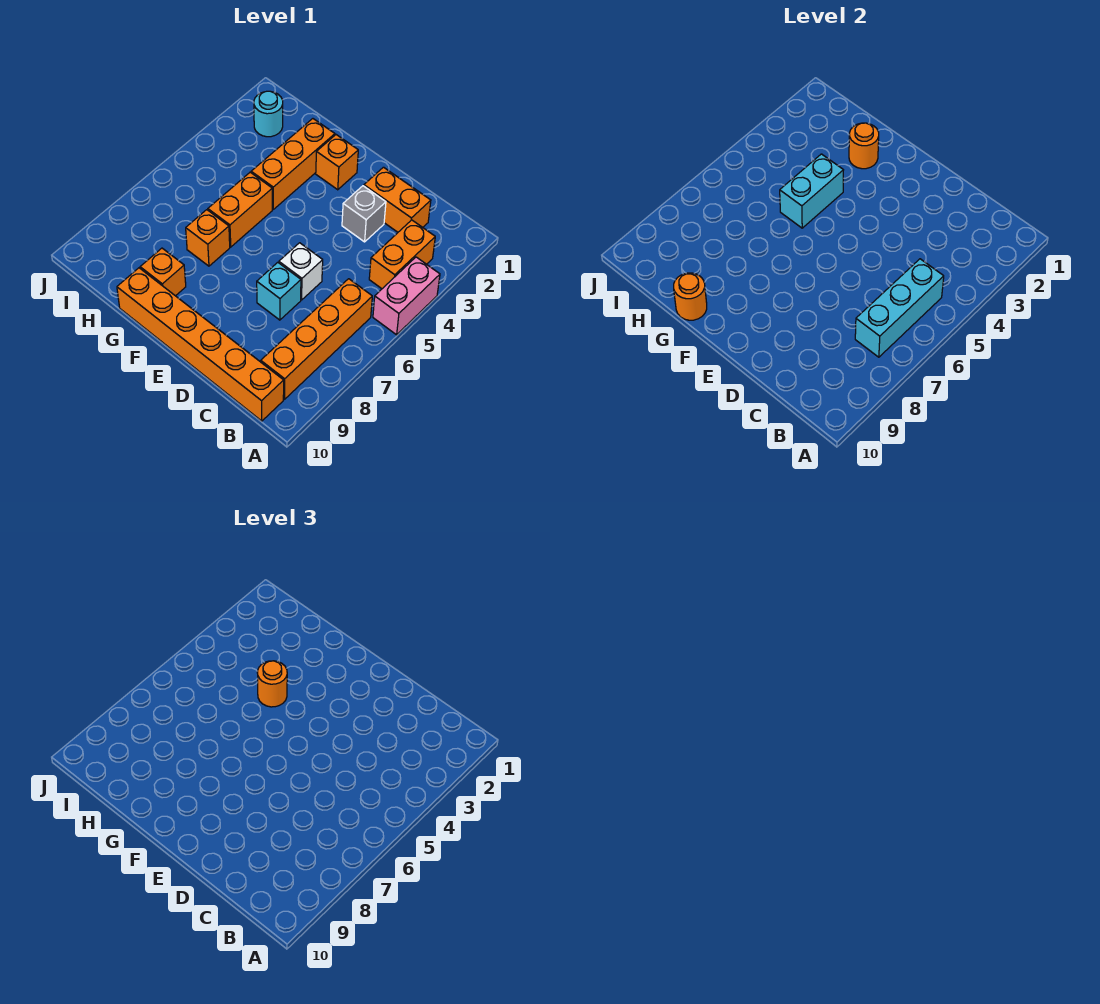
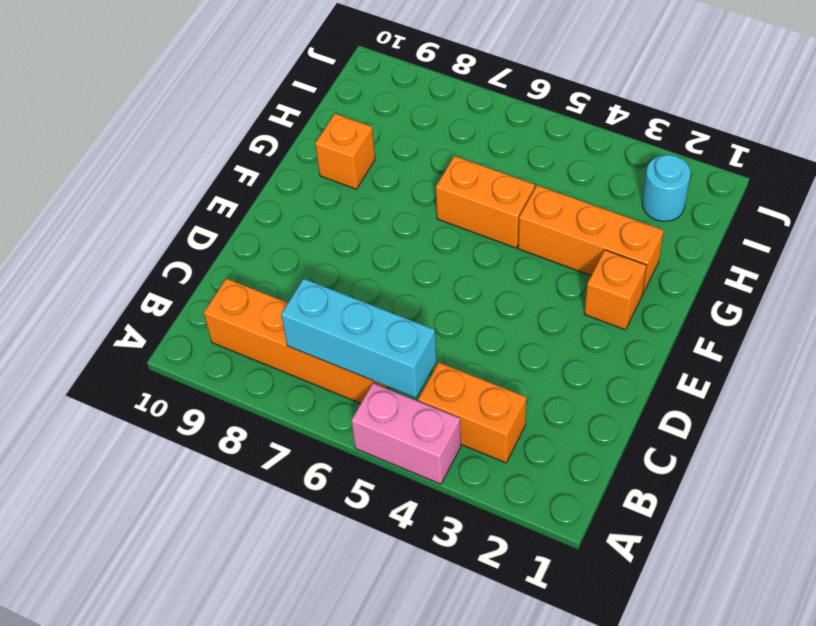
none -> orange 1x6 brick [117,268,284,421]
none -> orange 1x2 brick [364,167,431,232]
none -> grey 1x1 brick [342,186,386,242]

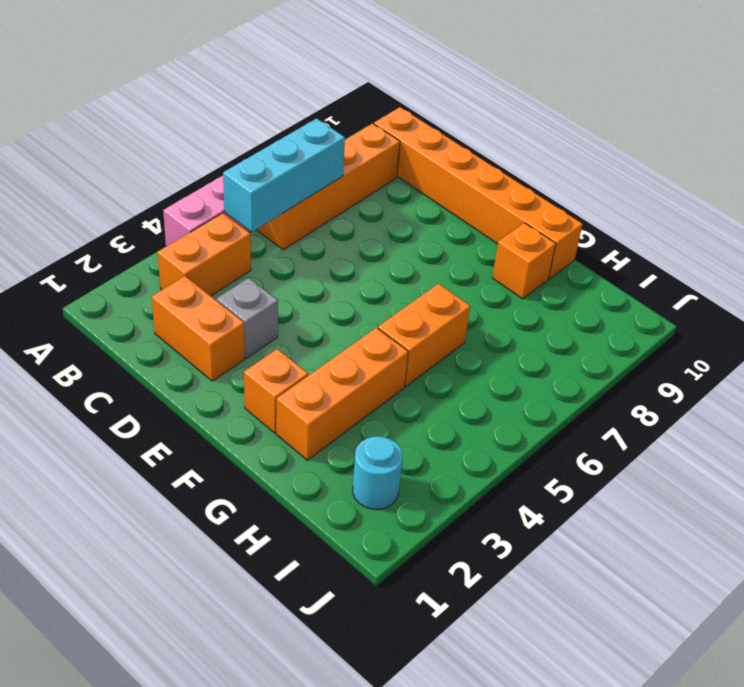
none -> white 1x1 brick [279,243,323,300]
none -> cyan 1x1 brick [257,262,301,320]
none -> orange 1x1 brick [186,210,230,266]

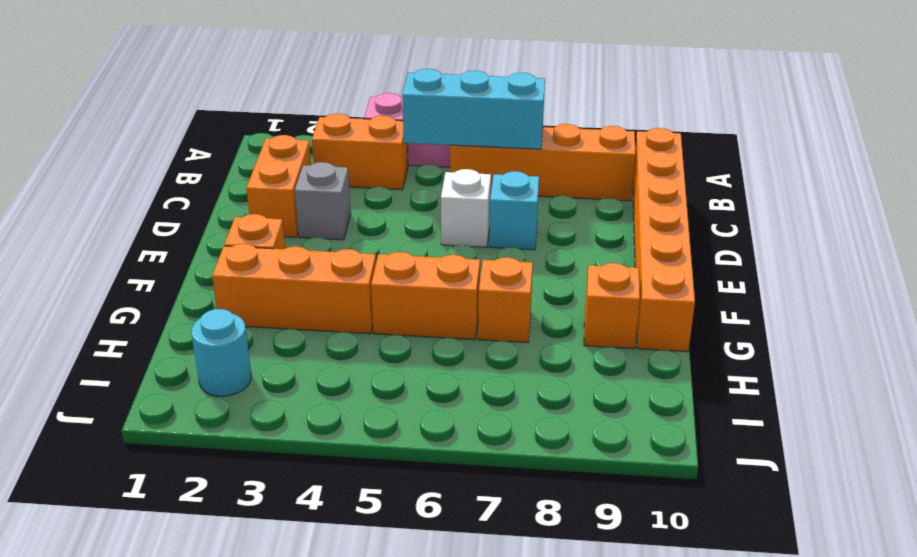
none -> orange 1x1 round brick [849,123,879,169]
none -> cyan 1x2 brick [780,154,843,228]
none -> orange 1x1 round brick [674,273,707,320]

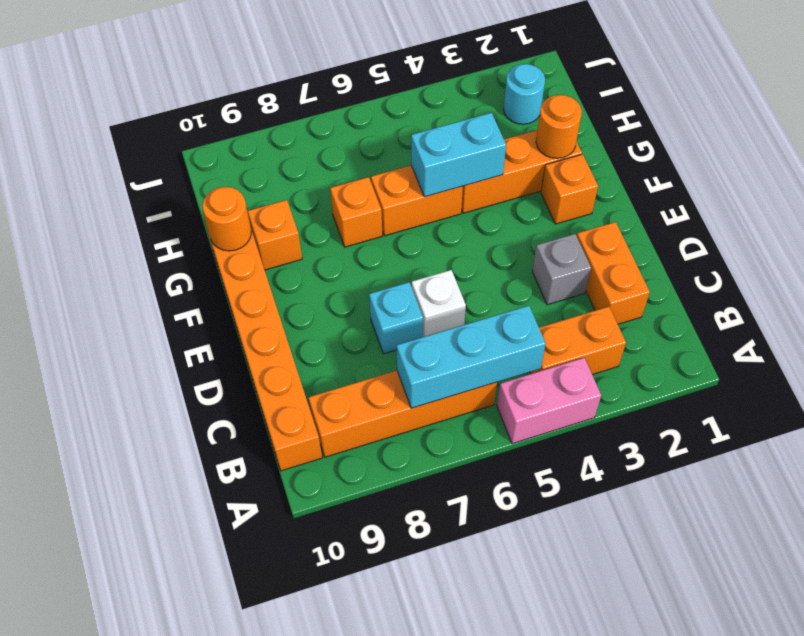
none -> orange 1x1 round brick [257,661,287,707]

